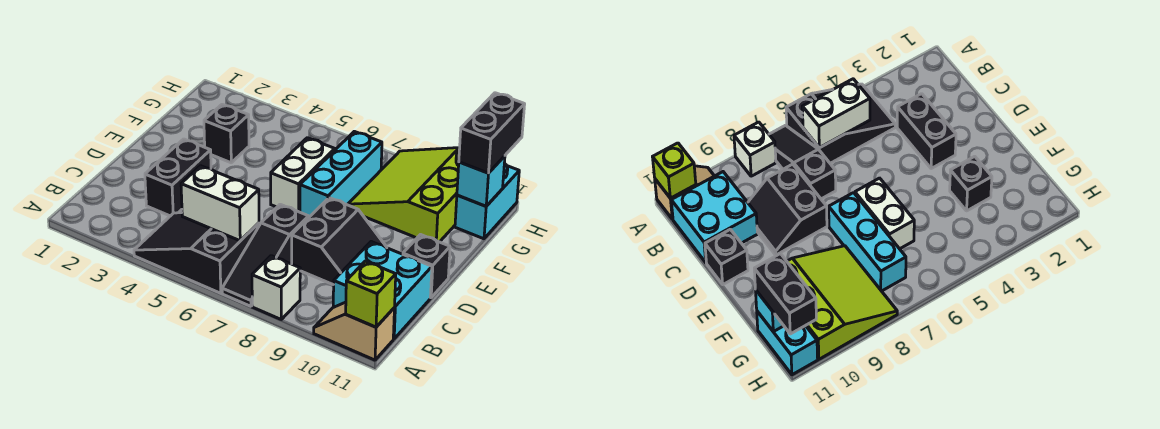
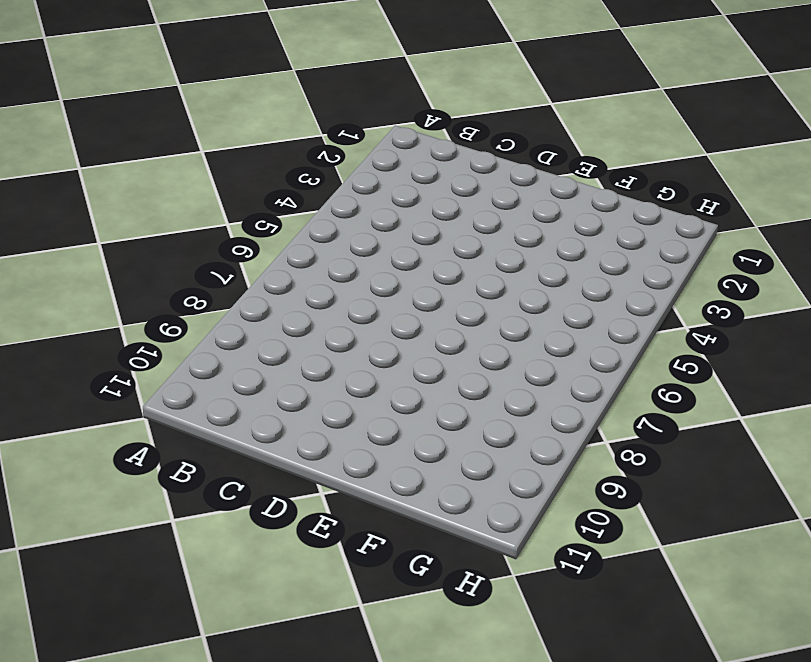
none -> black 2x3 slope [134,213,259,293]
none -> black 1x3 slope [222,204,309,306]
none -> white 1x1 brick [252,256,300,319]

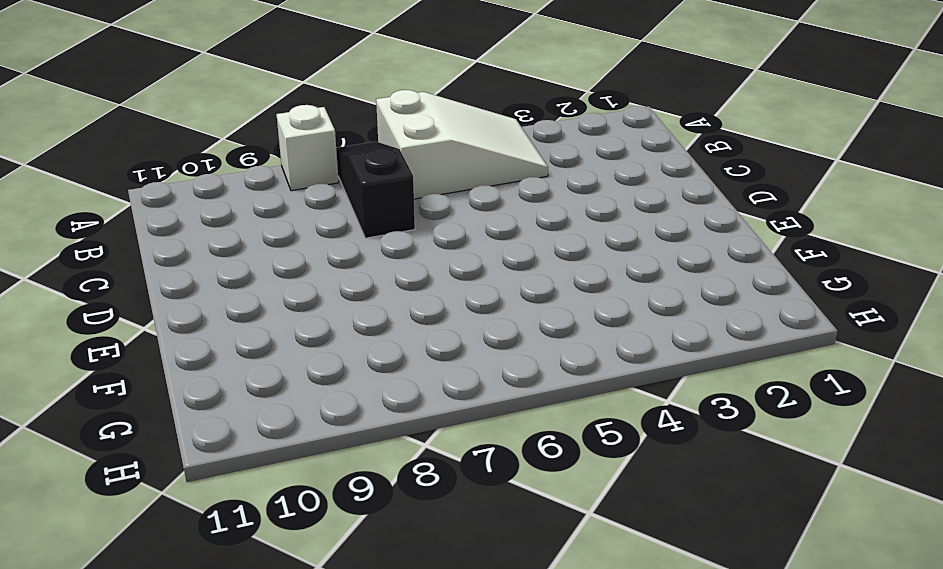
white 2x3 slope [376,90,548,199] -> black 2x3 slope [134,213,259,293]
none -> tan 1x2 slope [314,302,394,360]
none -> cyan 2x2 brick [333,242,432,339]
none -> black 1x2 brick [145,139,211,216]

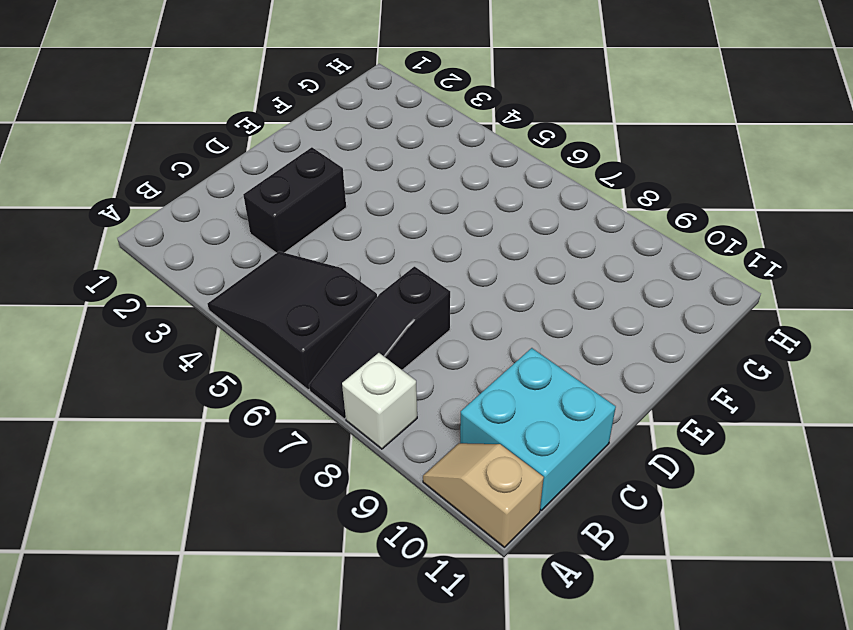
none -> black 2x2 slope [292,198,387,285]
none -> black 1x1 brick [403,235,450,298]
none -> white 1x2 brick [271,138,335,212]

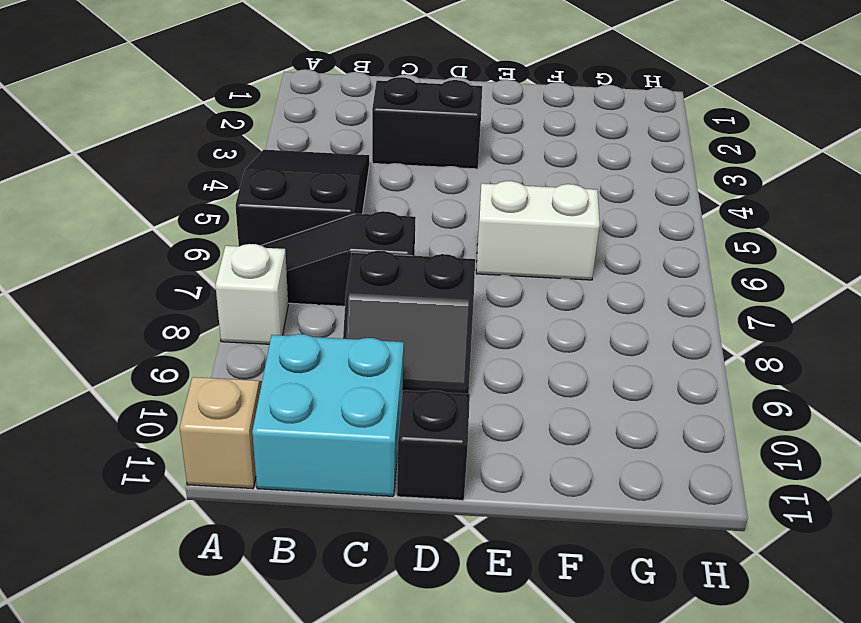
none -> cyan 1x3 brick [300,131,382,218]
none -> black 1x1 brick [204,104,249,163]
none -> lime 3x3 slope [348,148,460,242]

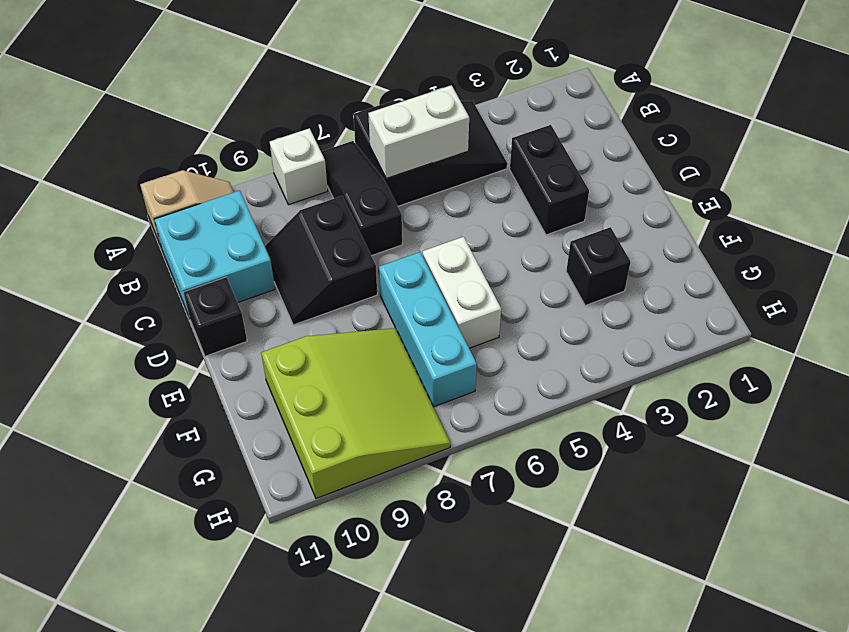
none -> cyan 1x2 brick [455,164,519,239]
none -> lime 1x1 brick [346,261,396,327]
none -> cyan 1x1 brick [457,156,505,206]

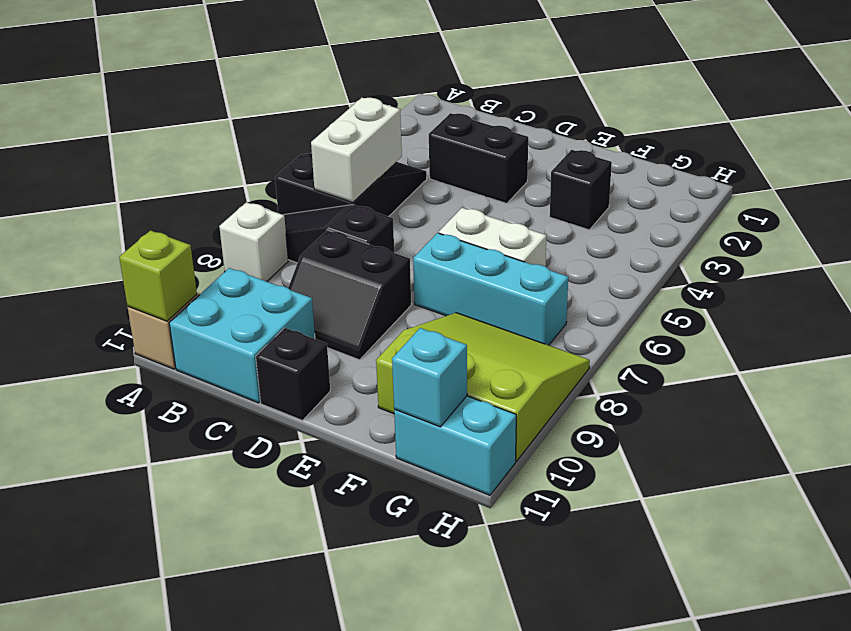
none -> black 1x2 brick [459,93,525,173]

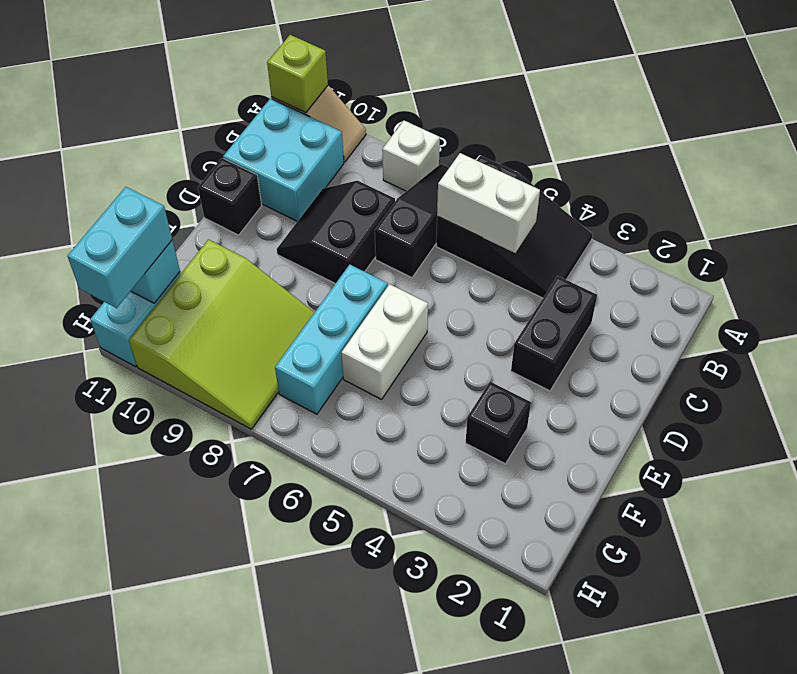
cyan 1x2 brick [68,187,172,308] -> black 1x2 brick [459,93,525,173]

